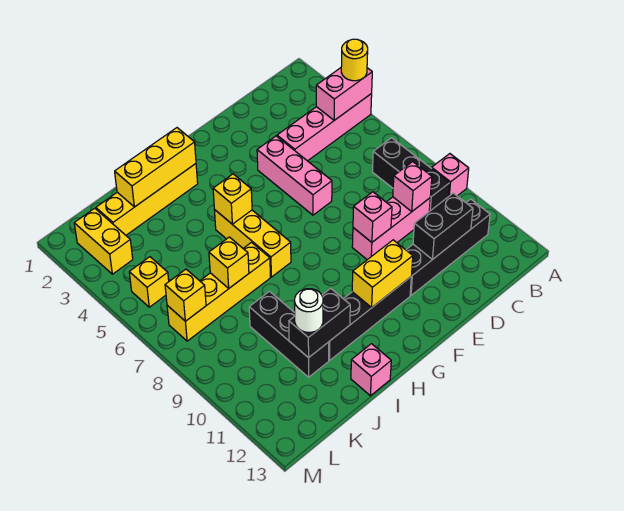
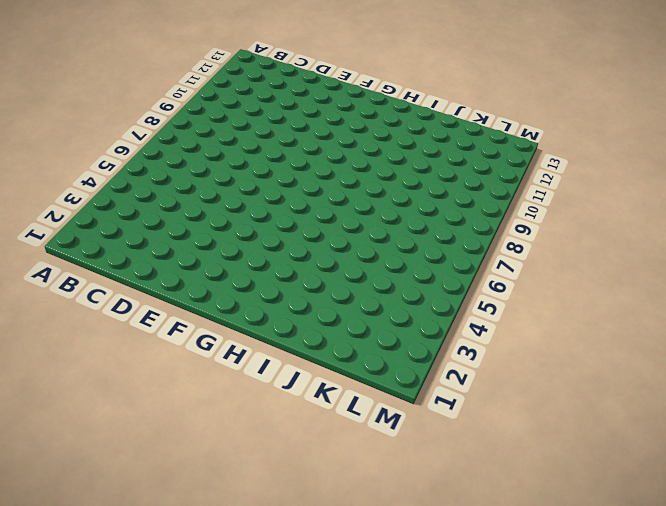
none -> pink 1x4 brick [277,94,372,161]
none -> pink 1x1 brick [432,154,469,196]
none -> black 1x3 brick [372,138,450,211]

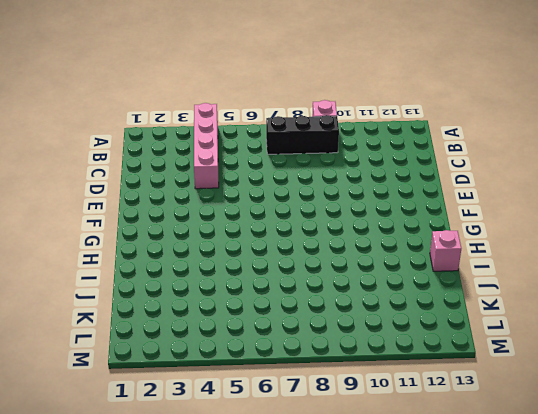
none -> black 1x4 brick [406,199,490,295]
none -> pink 1x3 brick [352,197,430,260]
none -> pink 1x3 brick [257,136,332,215]

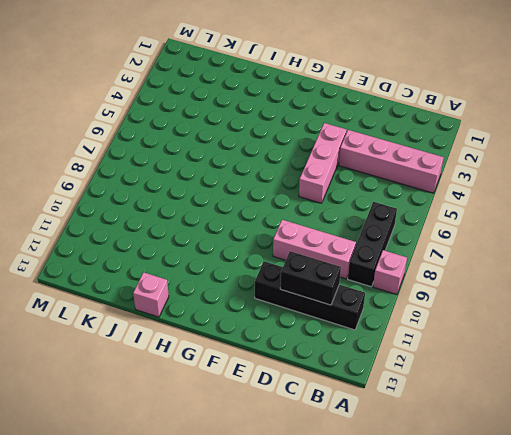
none -> black 1x4 brick [329,277,411,360]
none -> yellow 1x4 brick [96,164,198,235]
none -> yellow 1x3 brick [214,209,291,277]

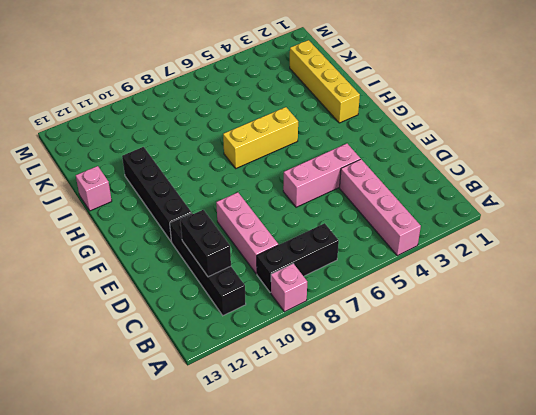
none -> yellow 1x4 brick [167,242,270,341]
none -> black 1x3 brick [249,291,329,377]
none -> yellow 1x2 brick [74,208,133,274]

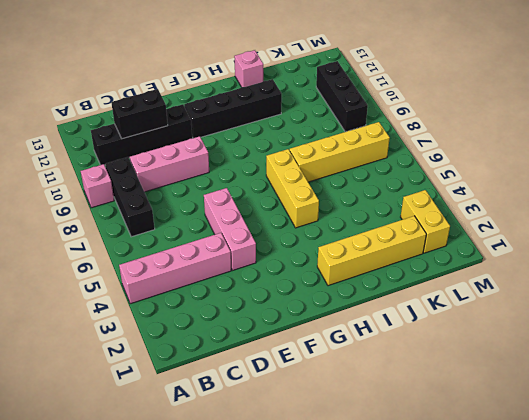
black 1x3 brick [316,61,368,132] -> black 1x3 brick moved to [249,291,329,377]
none -> yellow 1x1 brick [129,257,169,307]
none -> pink 1x2 brick [316,68,372,120]
none -> pink 1x1 brick [393,162,432,211]

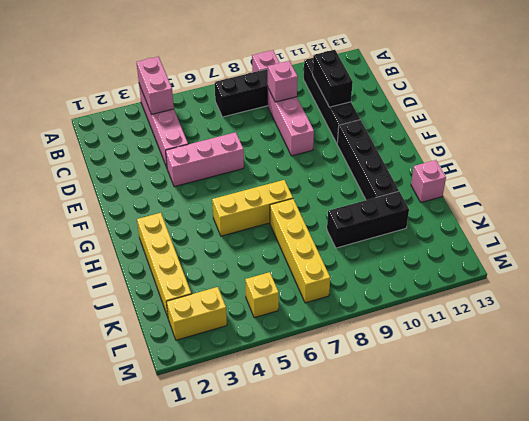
none -> pink 1x1 brick [353,192,392,242]
none -> yellow 1x2 brick [352,240,413,307]
none -> yellow 1x3 brick [115,128,196,207]

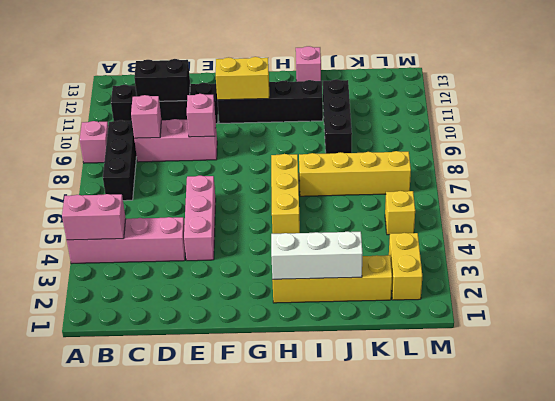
white 1x3 brick [271,231,363,279] -> yellow 1x3 brick [115,128,196,207]
none -> yellow 1x1 brick [213,174,252,224]
none -> black 1x2 brick [289,288,350,358]
none -> yellow 1x1 brick [209,237,249,289]

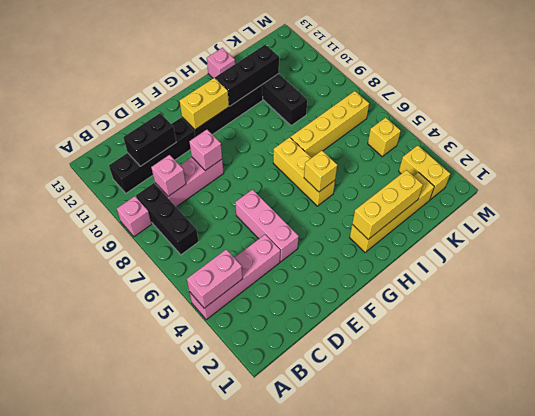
black 1x3 brick [215,44,279,106] -> black 1x2 brick [289,288,350,358]
none -> yellow 1x1 brick [209,237,249,289]
none -> yellow 1x1 brick [165,269,206,321]
none -> yellow 1x1 round brick [341,39,368,81]

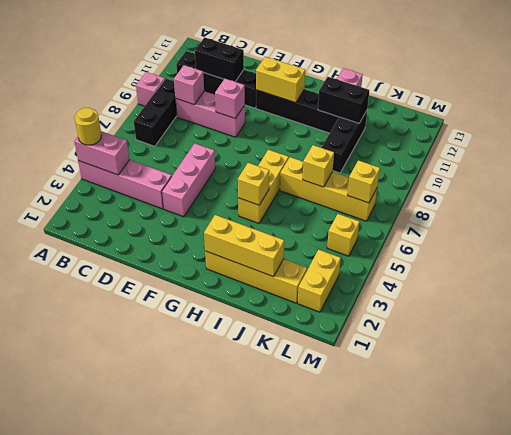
none -> white 1x1 round brick [295,289,323,332]

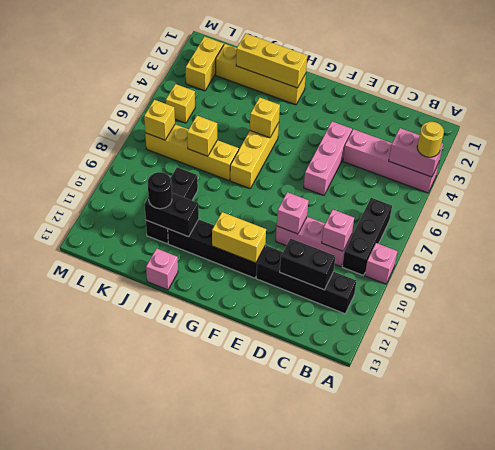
black 1x1 round brick [148,172,172,209] -> white 1x1 round brick [295,289,323,332]

